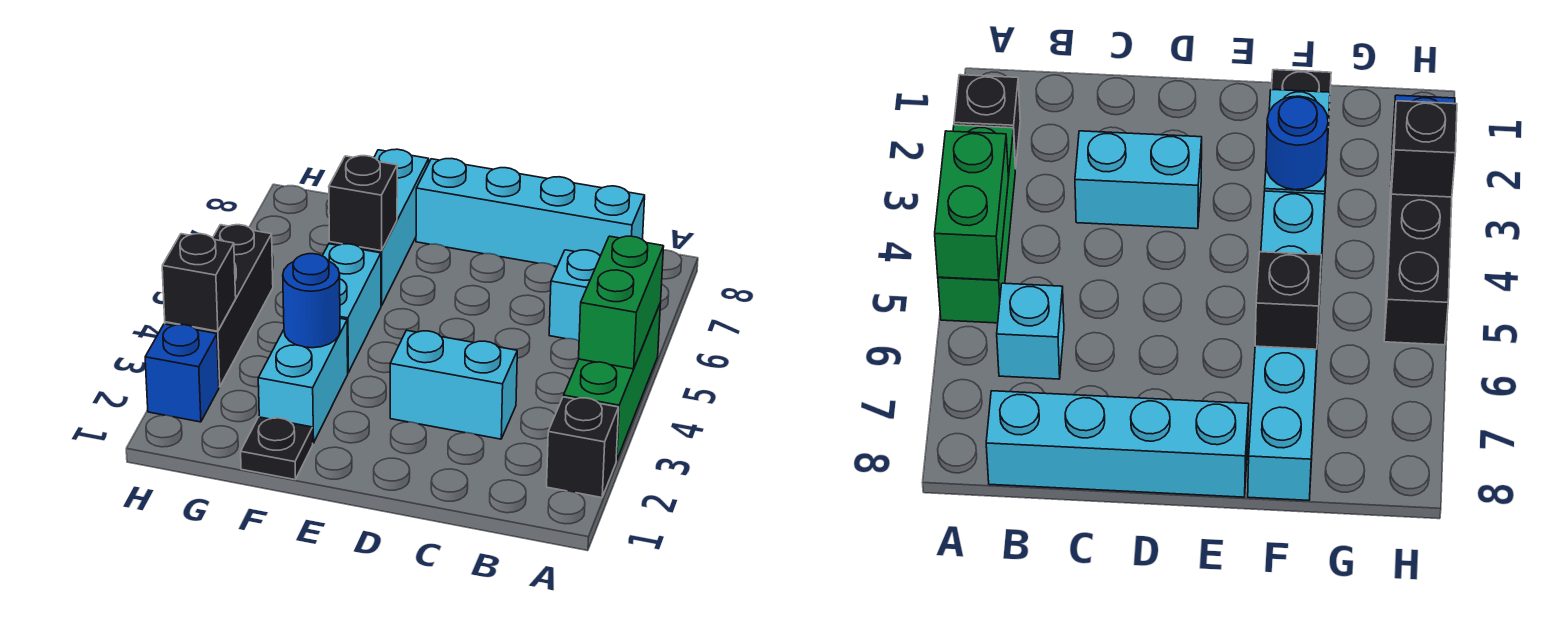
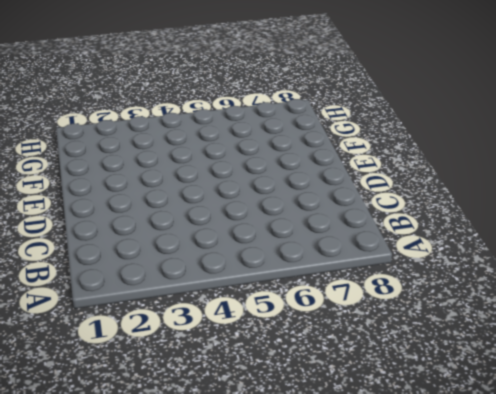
none -> black 1x1 brick [547,397,619,498]
none -> green 1x3 brick [564,303,661,461]
none -> cyan 1x1 brick [549,250,600,341]

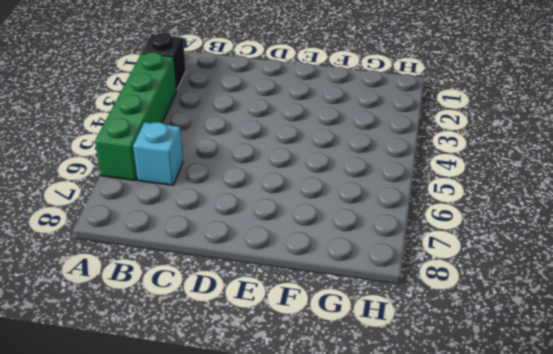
green 1x4 brick [95,52,177,180] -> green 1x3 brick [564,303,661,461]
none -> cyan 1x4 brick [416,159,645,266]
none -> cyan 1x2 brick [390,330,517,439]
none -> black 1x1 plate [241,417,313,480]

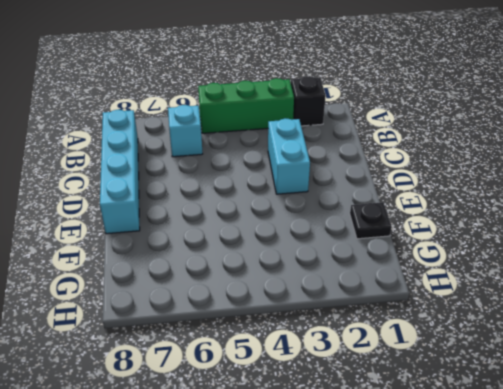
none -> cyan 1x2 brick [258,318,348,443]
none -> cyan 1x2 brick [323,244,381,373]
none -> cyan 1x3 brick [330,149,429,306]

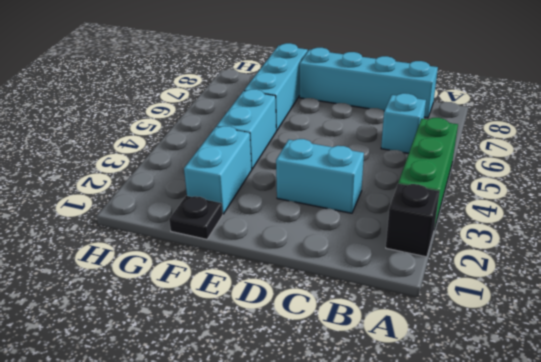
none -> blue 1x1 brick [145,324,219,422]
none -> black 1x3 brick [165,225,273,387]
none -> green 1x2 brick [579,236,664,369]

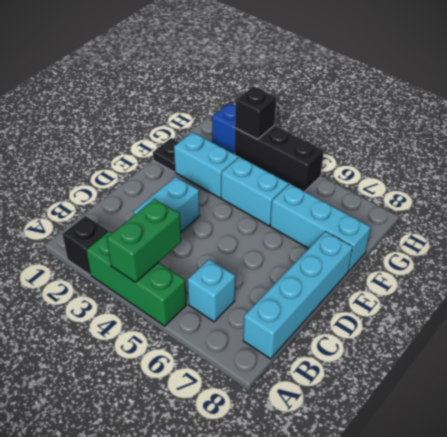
green 1x2 brick [107,199,181,282] -> green 1x2 brick turned to [579,236,664,369]
none -> blue 1x1 round brick [283,254,340,348]
none -> black 1x1 brick [329,156,397,251]

